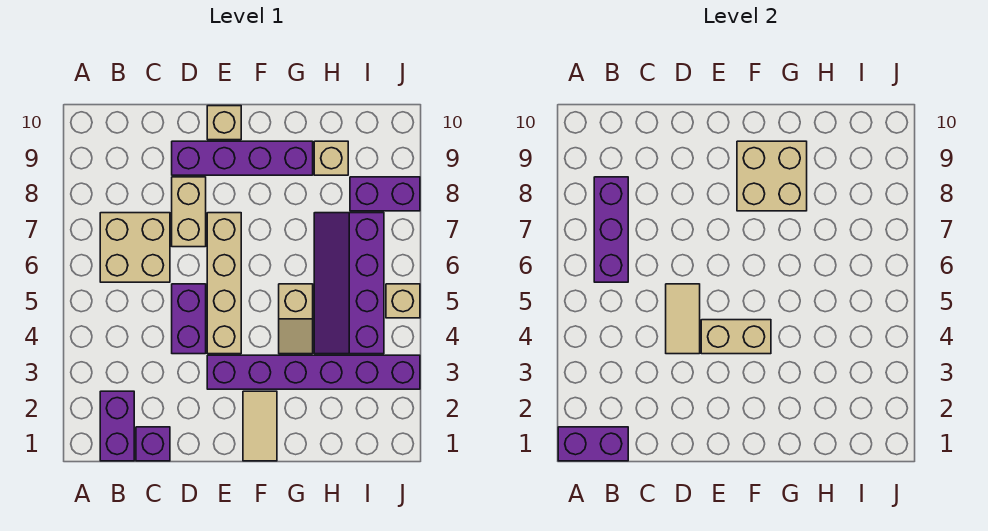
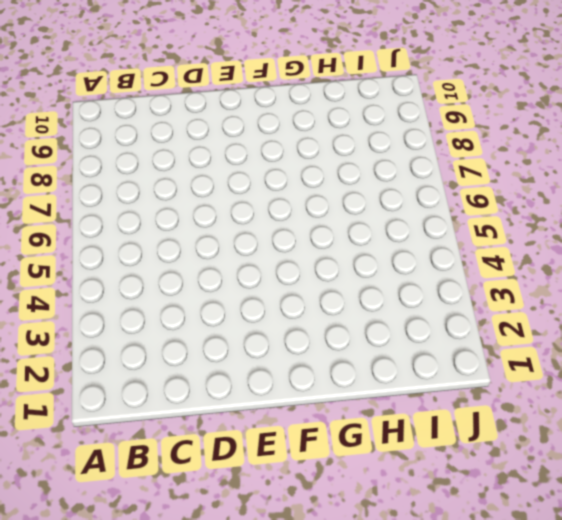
none -> purple 1x2 brick [100,391,134,461]
none -> tan 2x2 brick [100,213,170,282]
none -> purple 1x1 brick [136,427,170,461]

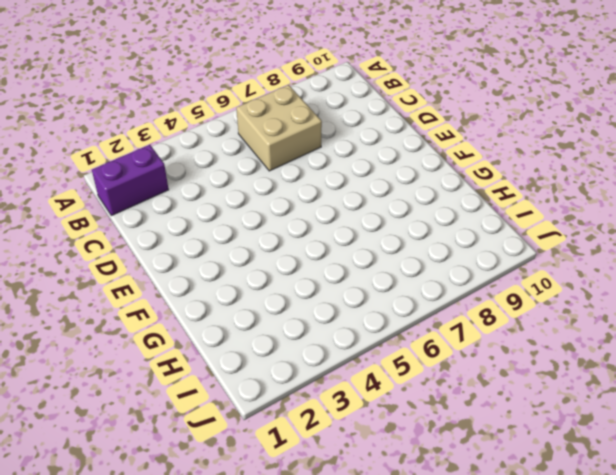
none -> purple 1x1 brick [136,427,170,461]
none -> purple 1x2 brick [172,284,206,354]
none -> tan 1x2 brick [172,177,206,247]

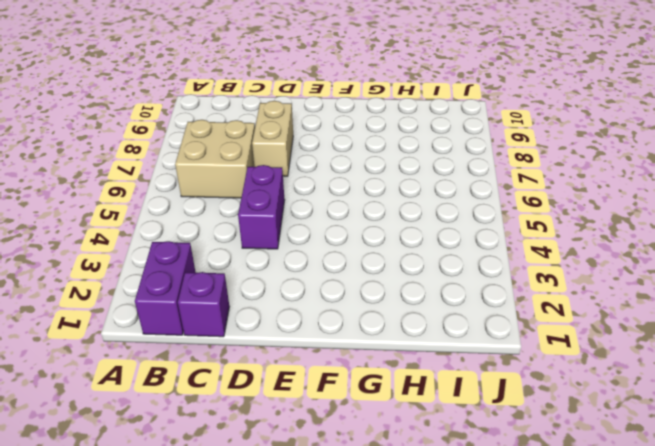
none -> purple 1x4 brick [172,141,313,175]
none -> purple 1x6 brick [207,355,420,389]
none -> tan 1x4 brick [207,213,241,354]

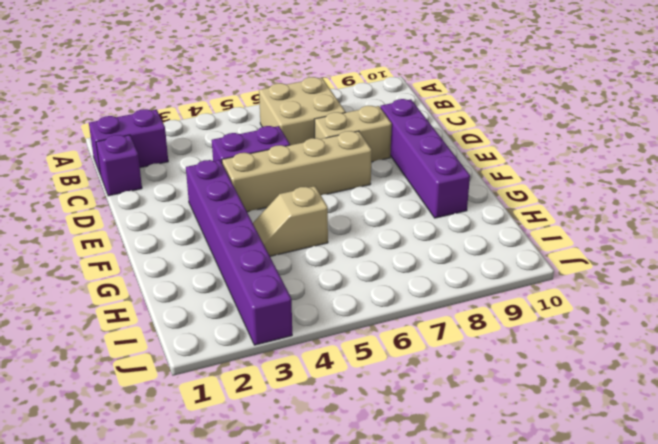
none -> tan 1x1 brick [207,106,241,140]
none -> tan 1x2 tile [243,391,277,461]
none -> purple 2x4 slope [314,213,384,354]

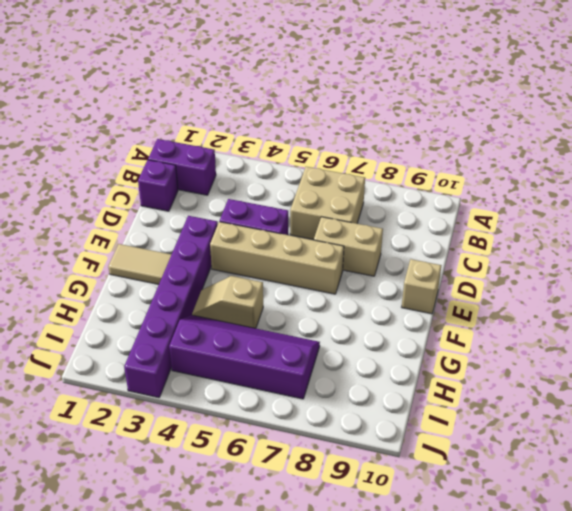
none -> purple 1x4 brick [172,141,313,175]
none -> tan 1x1 brick [314,141,348,175]
none -> purple 1x2 brick [350,177,420,211]

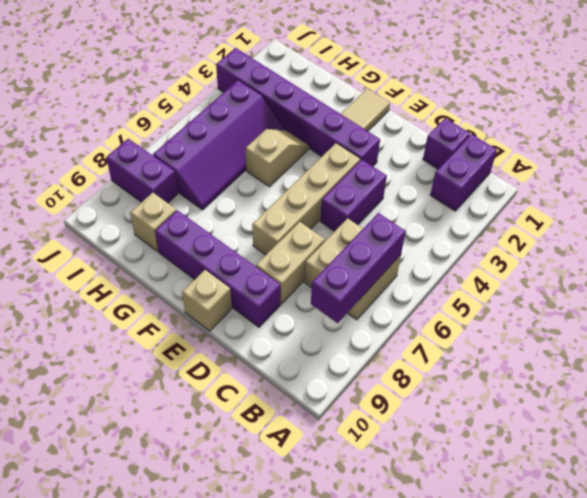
none -> tan 1x1 brick [386,284,420,318]
none -> purple 1x2 brick [558,427,628,461]
none -> tan 1x2 tile [666,284,700,354]

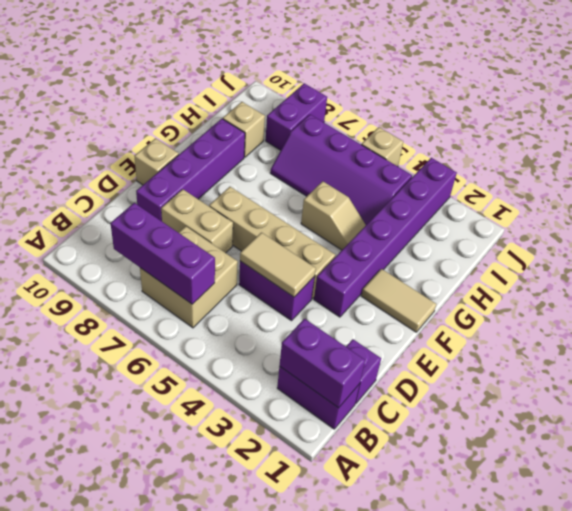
purple 1x2 brick [280,319,365,408] -> purple 1x2 brick turned to [558,427,628,461]
none -> tan 1x2 brick [701,320,771,354]
none -> tan 2x2 brick [737,141,807,211]

